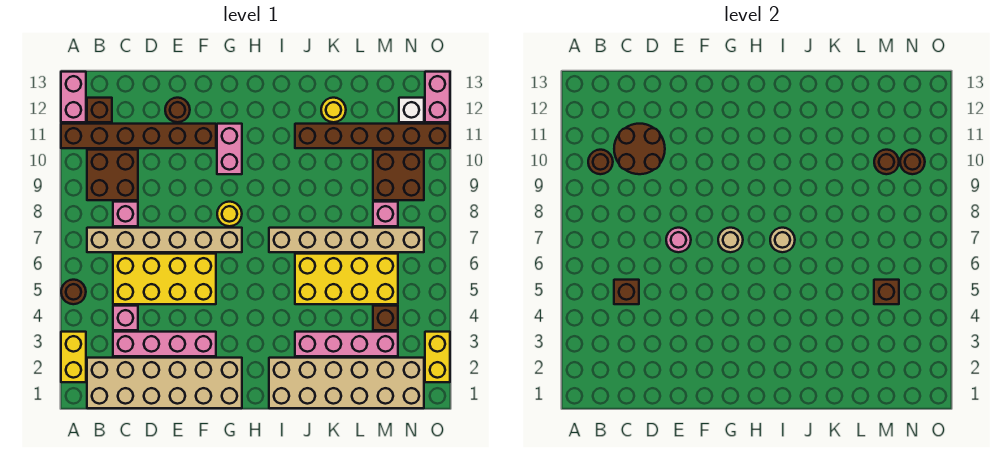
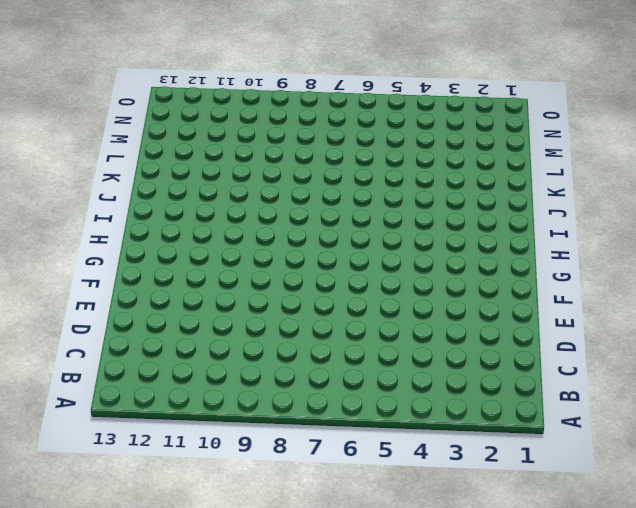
none -> yellow 1x2 brick [61,332,86,382]
none -> brown 1x1 round brick [61,280,86,304]
none -> brown 1x6 brick [61,124,216,148]
none -> pink 1x2 brick [61,72,86,122]

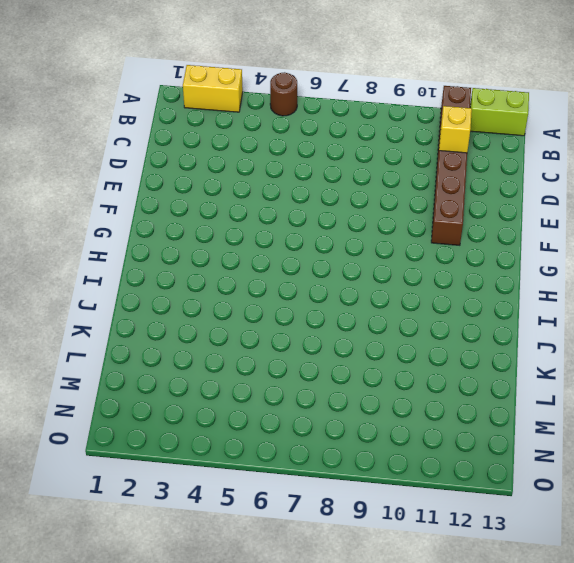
lime 1x2 brick [470,88,529,136] -> pink 1x2 brick [61,72,86,122]
yellow 1x1 brick [439,106,472,153] -> brown 2x2 round brick [614,124,665,174]
none -> tan 2x6 brick [87,358,242,408]
none -> tan 1x6 brick [87,228,242,252]
none -> brown 2x2 brick [87,150,138,200]
none -> brown 1x1 brick [87,98,112,122]

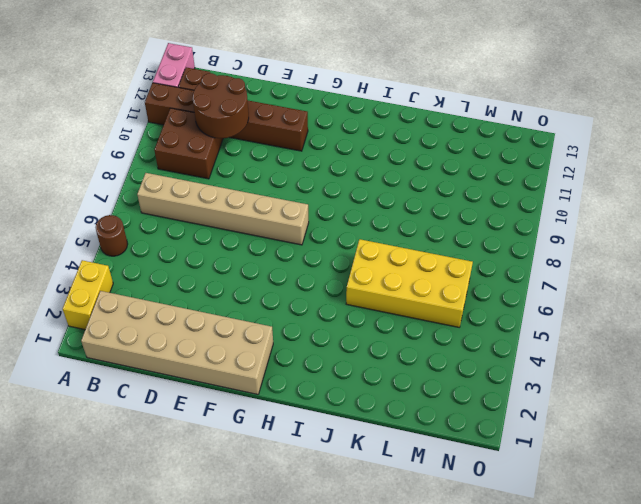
none -> pink 1x4 brick [113,332,216,356]
none -> pink 1x1 brick [113,306,138,330]
none -> yellow 2x4 brick [113,254,216,304]
none -> pink 1x1 brick [113,202,138,226]

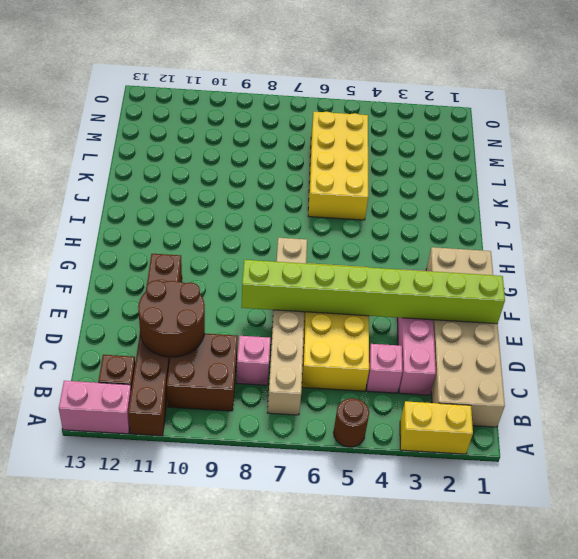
lime 1x8 brick [241,260,505,324] -> pink 1x1 round brick [666,228,691,252]
none -> brown 1x1 round brick [165,98,190,122]
none -> yellow 1x1 round brick [217,202,242,226]
none -> pink 1x2 brick [217,124,242,174]
none -> tan 2x6 brick [269,358,424,408]

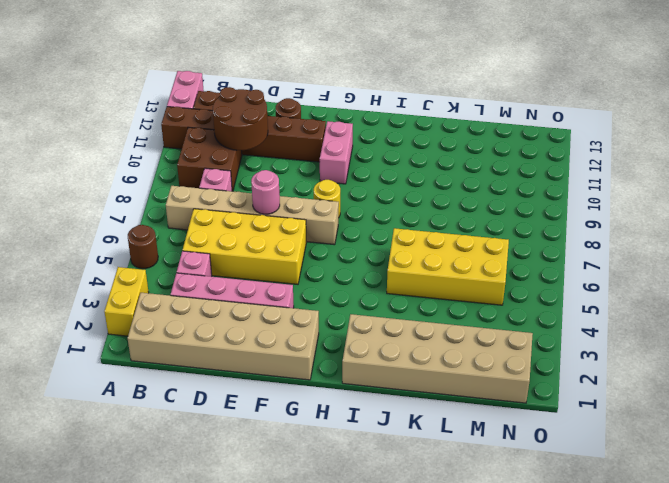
none -> tan 1x6 brick [269,228,424,252]
none -> pink 1x4 brick [295,332,398,356]
none -> brown 1x6 brick [295,124,450,148]
none -> yellow 1x1 round brick [321,98,346,122]

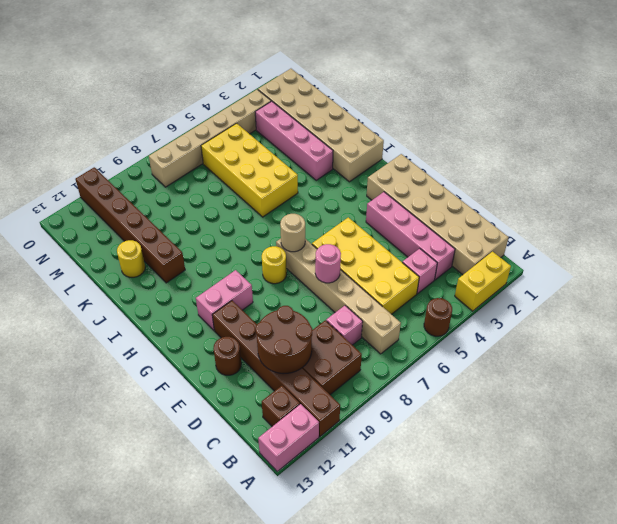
tan 1x6 brick [149,89,271,187] -> tan 1x6 brick turned to [269,228,424,252]
none -> brown 1x1 brick [373,306,398,330]
none -> pink 1x1 brick [373,202,398,226]
none -> brown 2x2 brick [373,150,424,200]
none -> white 1x1 brick [399,98,424,122]

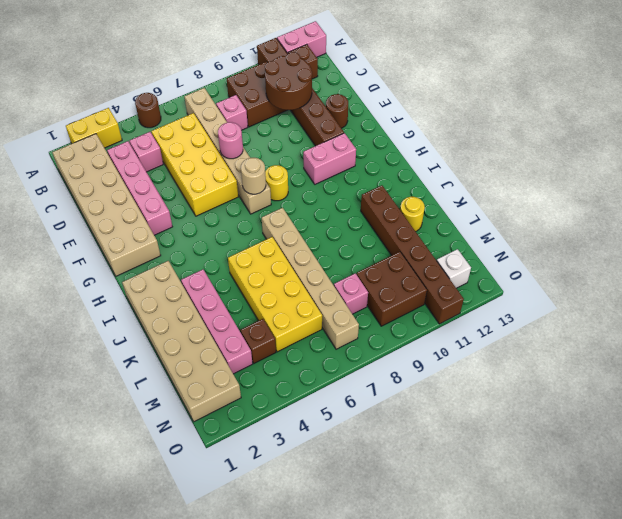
none -> yellow 1x2 brick [425,332,450,382]
none -> pink 1x2 brick [425,72,450,122]
none -> brown 1x1 round brick [588,150,613,174]
none -> brown 1x1 brick [614,280,639,304]

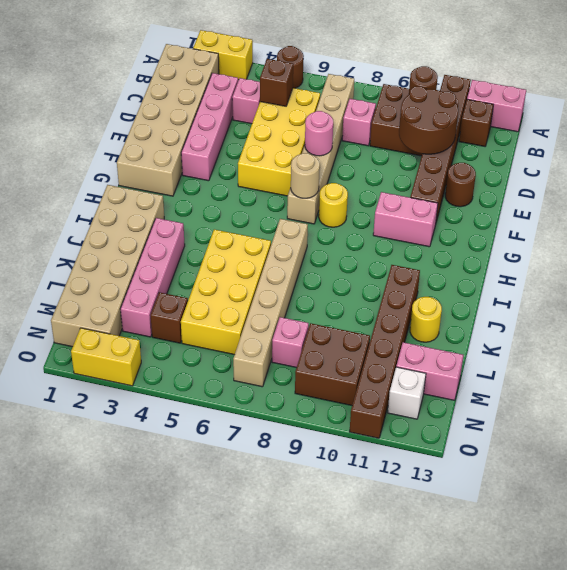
pink 1x2 brick [396,342,463,400] -> pink 1x2 brick moved to [425,72,450,122]
none -> tan 1x1 round brick [770,228,795,252]
none -> brown 1x1 brick [874,280,899,304]
none -> brown 1x1 round brick [874,150,899,174]
none -> brown 1x1 round brick [900,150,925,174]

